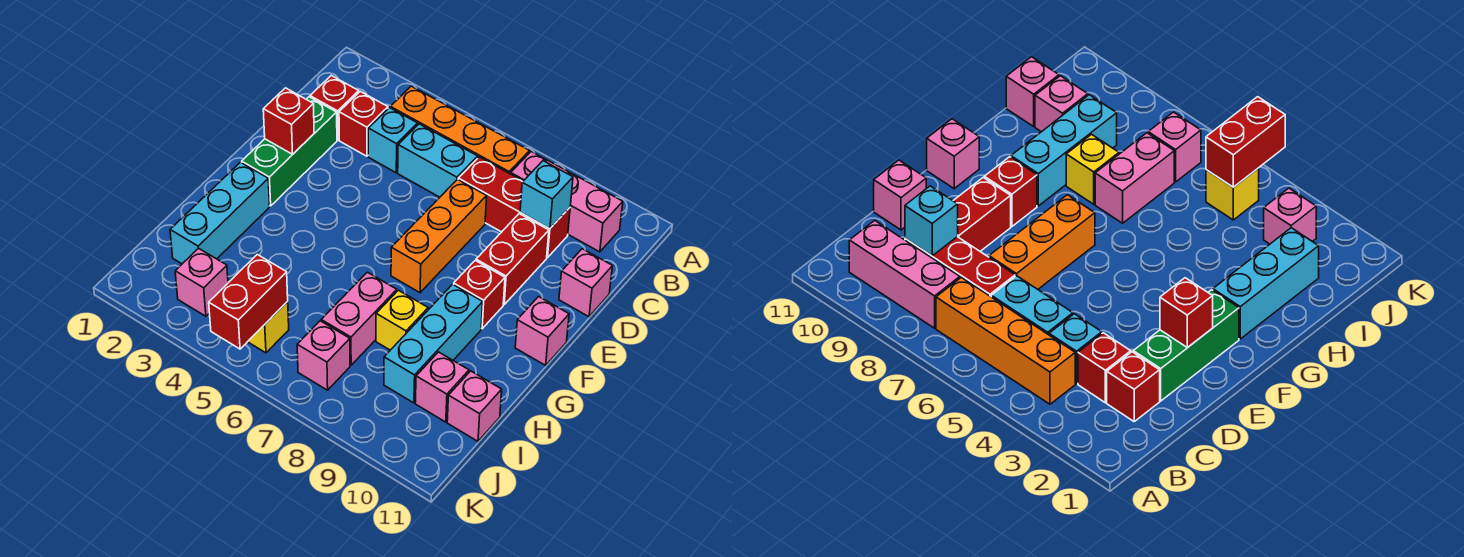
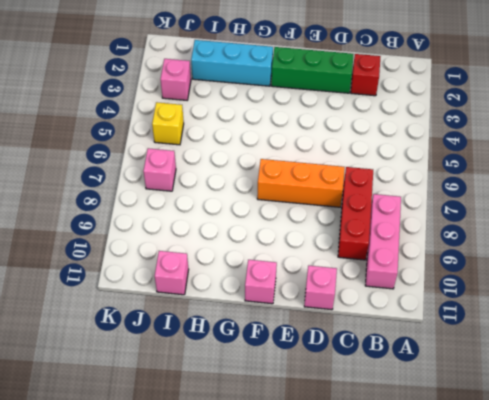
none -> orange 1x4 brick [390,86,530,174]
none -> red 1x1 brick [339,92,388,156]
none -> cyan 1x1 brick [368,108,418,173]

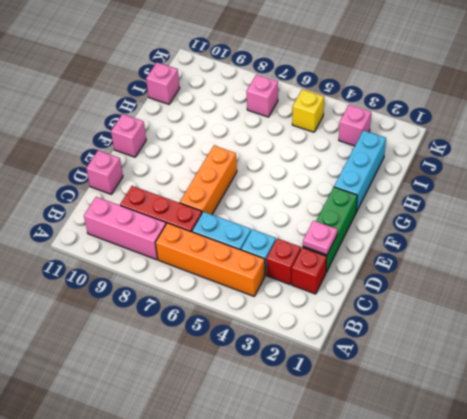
pink 1x1 plate [303,221,337,255] -> none
none -> red 1x2 brick [476,214,549,304]
none -> red 1x1 brick [454,261,505,329]
none -> cyan 1x3 brick [384,284,483,403]

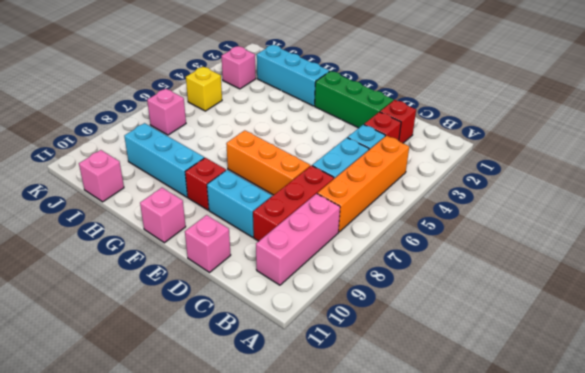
cyan 1x2 brick [207,170,272,237] -> red 1x2 brick [476,214,549,304]
none -> pink 1x2 brick [321,272,397,365]
none -> yellow 1x1 brick [376,290,428,350]
none -> pink 1x1 brick [415,352,469,422]

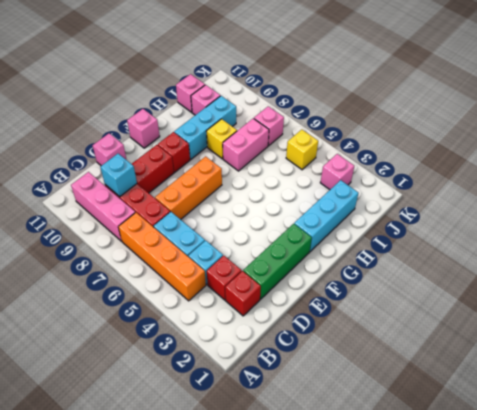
none -> red 1x1 brick [263,88,314,154]
none -> red 1x2 brick [209,255,288,349]

